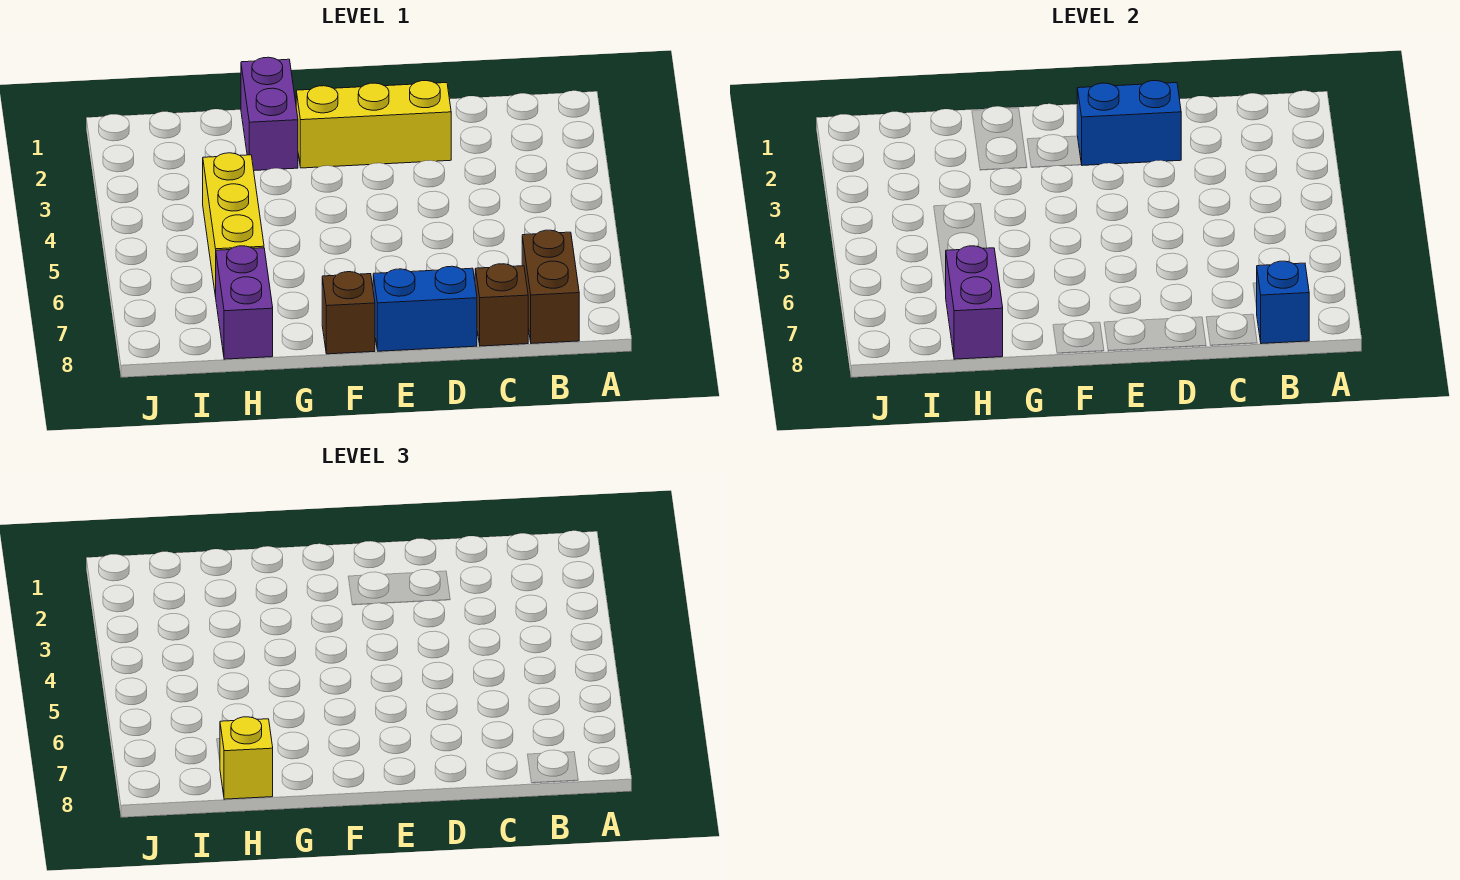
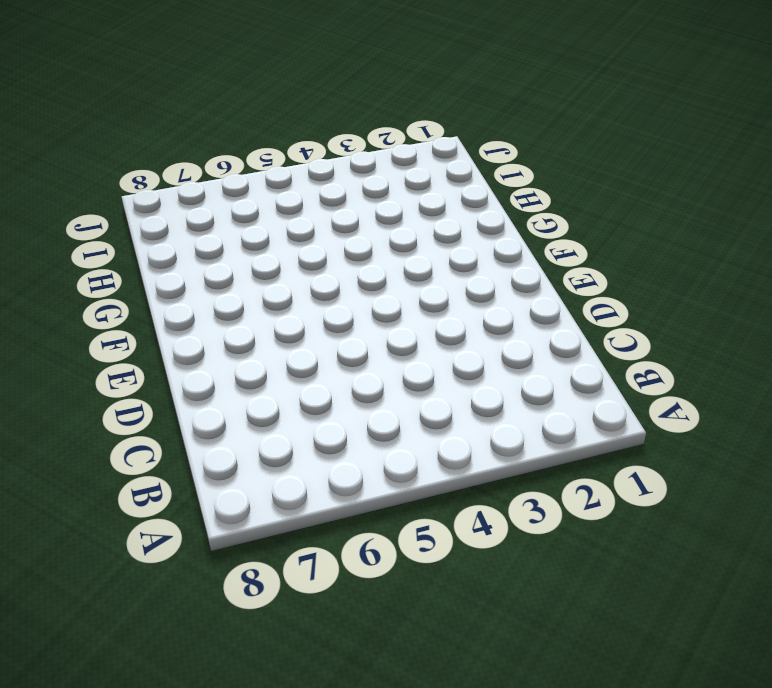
none -> brown 1x2 brick [522,230,579,344]
none -> brown 1x1 brick [475,264,528,346]
none -> yellow 1x3 brick [296,81,451,168]

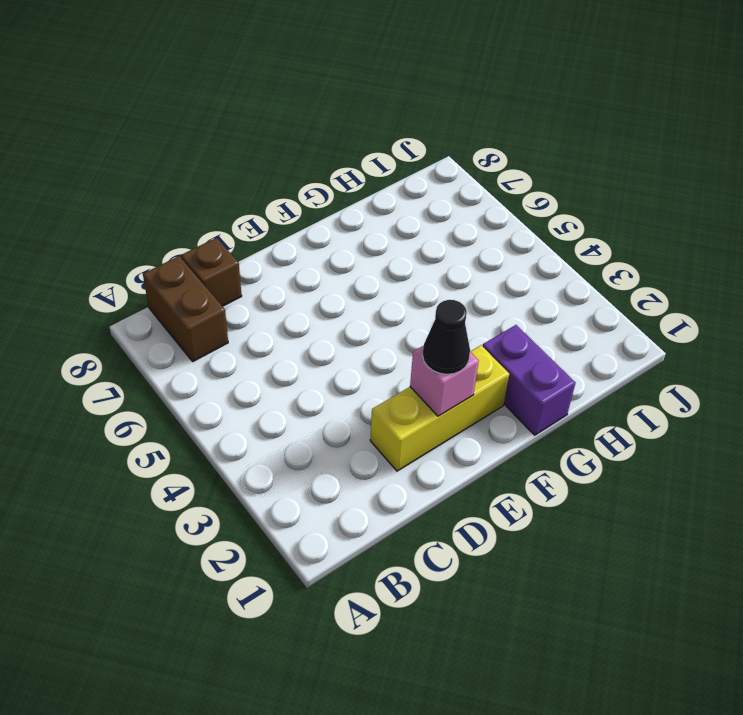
pink 1x1 brick [410,346,479,416] -> blue 1x2 brick [1077,81,1181,165]
black 1x1 cone [423,300,470,374] -> none
none -> blue 1x2 brick [373,266,477,351]
none -> brown 1x1 brick [322,272,375,354]
none -> yellow 1x3 brick [203,153,264,297]

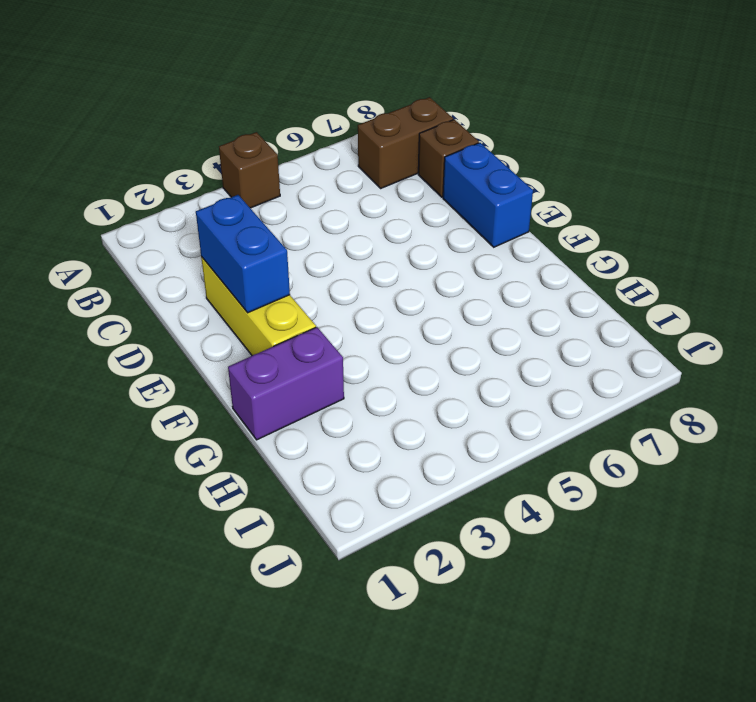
brown 1x1 brick [219,132,280,208] -> brown 1x1 brick moved to [322,272,375,354]
none -> yellow 1x3 brick [203,153,264,297]
none -> purple 1x2 brick [216,246,273,359]
none -> blue 1x1 brick [1257,261,1309,344]

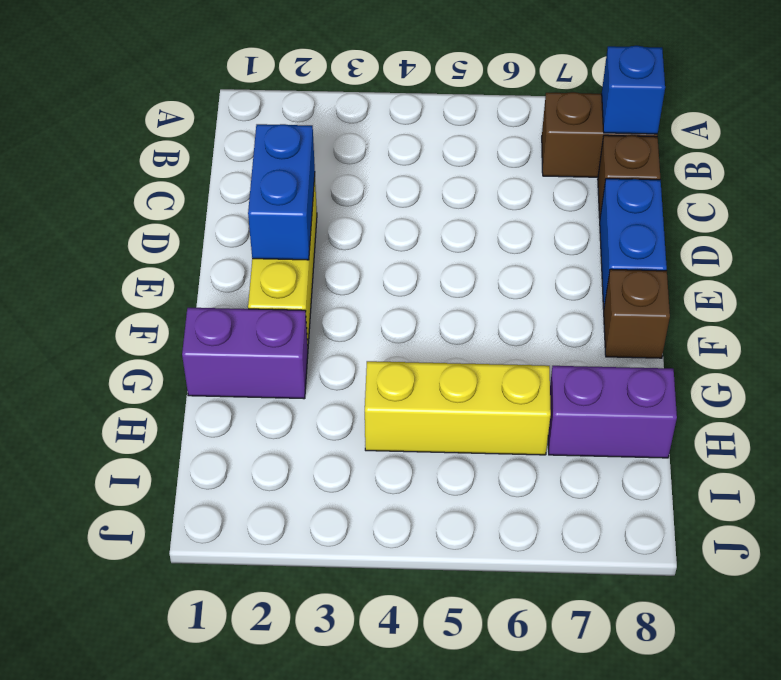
none -> purple 1x2 brick [945,246,1003,359]
none -> yellow 1x1 brick [220,717,273,799]

